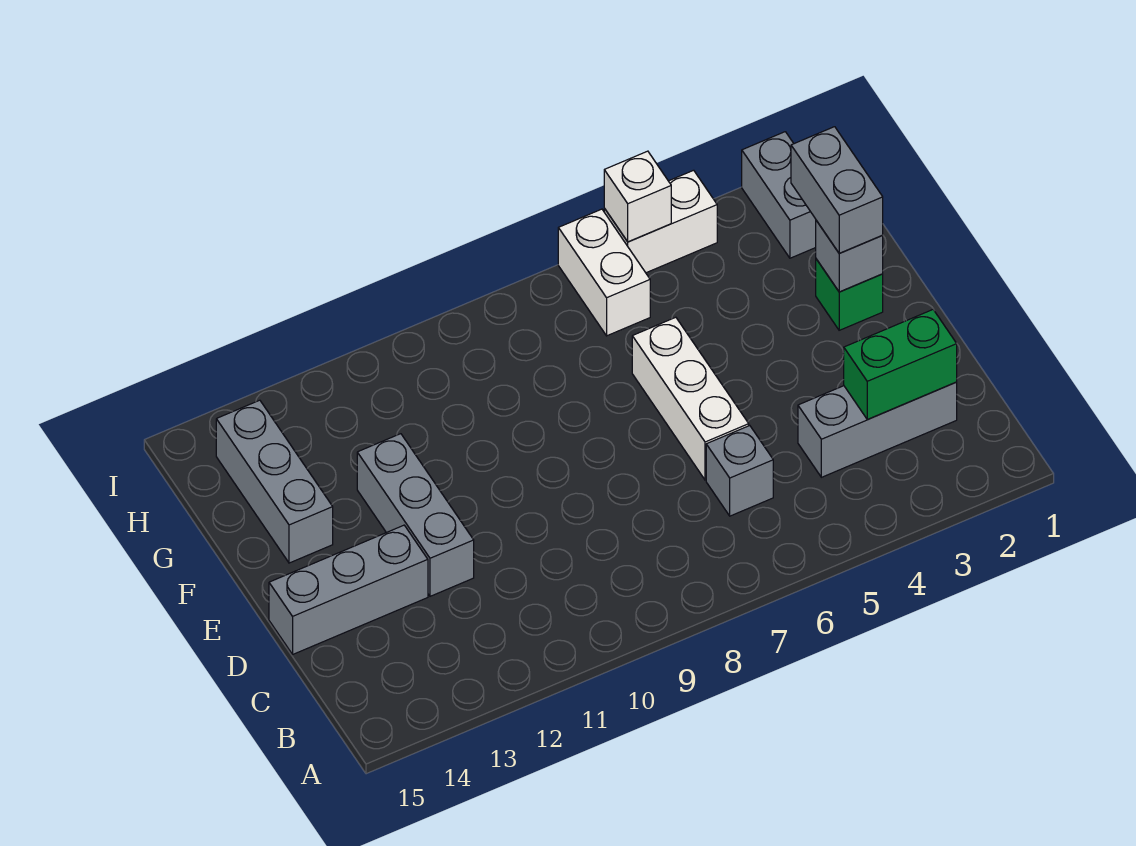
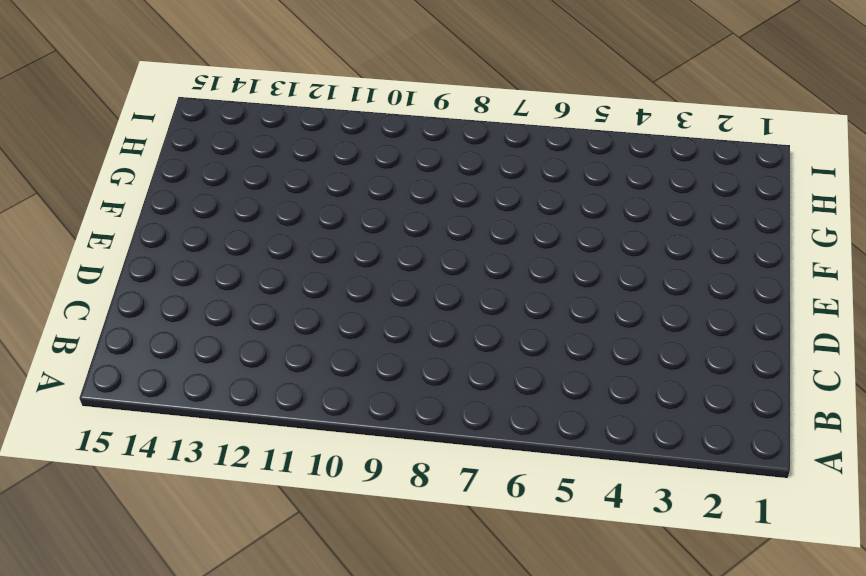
none -> grey 1x3 brick [798,382,957,477]
none -> grey 1x1 brick [706,426,773,516]
none -> white 1x3 brick [632,317,749,480]

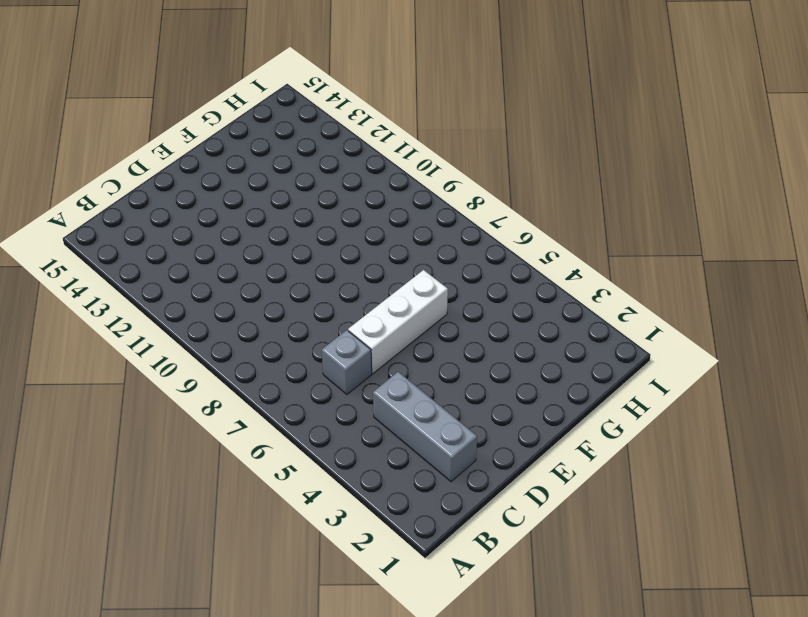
none -> grey 1x3 brick [357,434,474,596]
none -> grey 1x3 brick [269,525,428,654]
none -> green 1x1 brick [816,259,883,330]

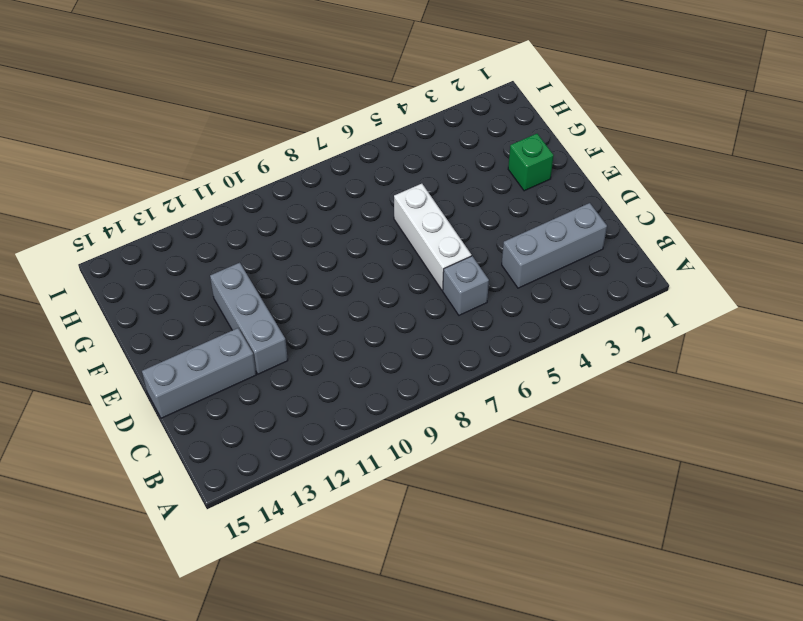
none -> grey 1x3 brick [216,400,333,563]
none -> grey 1x2 brick [742,132,816,258]
none -> white 1x2 brick [558,209,650,336]

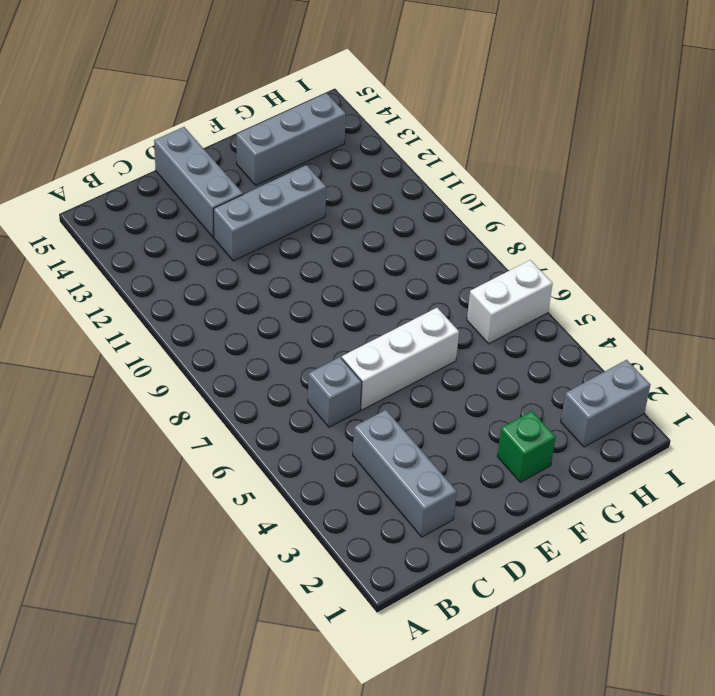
none -> white 1x2 brick [604,170,717,273]
none -> green 1x2 brick [844,310,957,420]
none -> grey 1x1 brick [816,220,883,292]

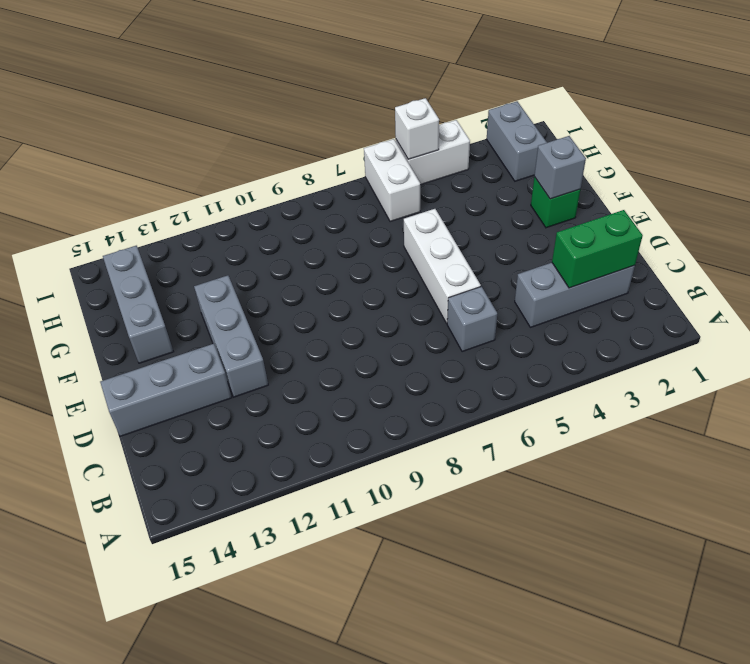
none -> grey 1x2 brick [791,127,883,253]

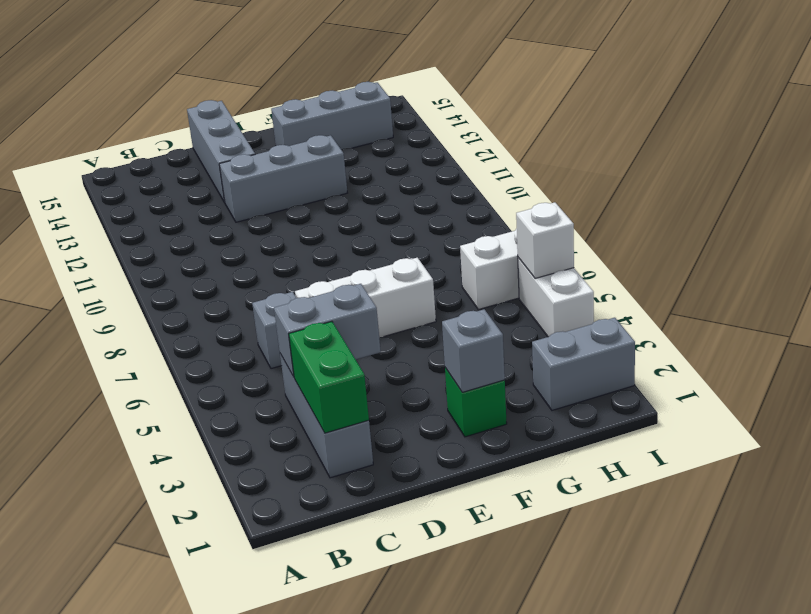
grey 1x2 brick [274,284,381,377] -> grey 1x2 brick moved to [791,127,883,253]

